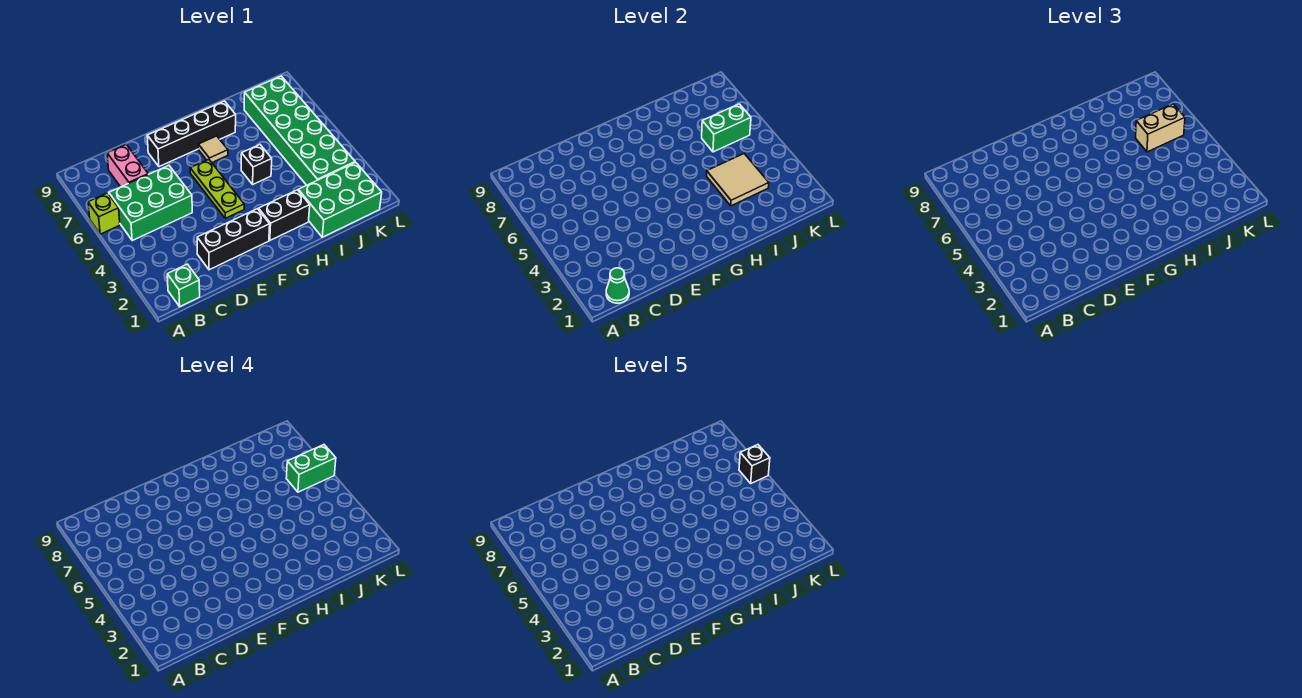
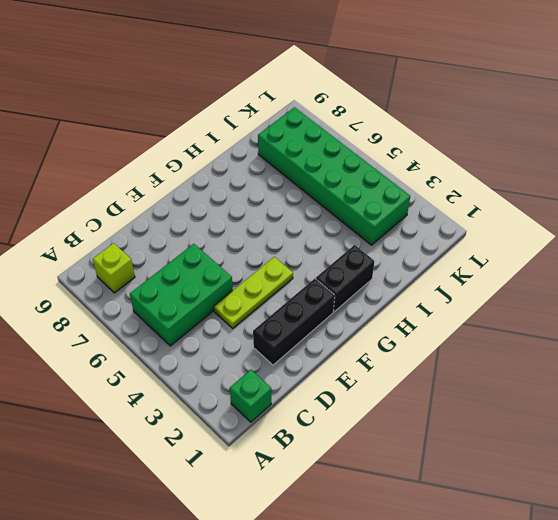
lime 1x1 brick [93,243,135,293] -> lime 1x1 brick moved to [88,193,120,234]
lime 1x3 plate [214,257,293,328] -> lime 1x3 plate turned to [190,160,244,218]
none -> pink 1x2 brick [107,144,148,187]
none -> black 1x4 brick [147,101,236,167]
none -> tan 1x1 tile [198,136,228,162]

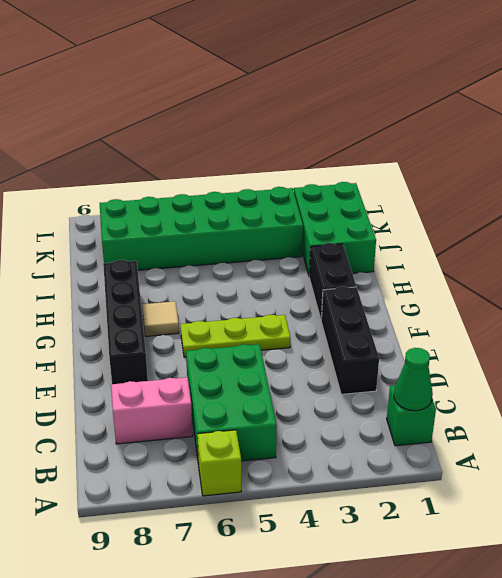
none -> black 1x1 brick [241,145,272,184]
none -> tan 2x2 tile [707,154,769,206]
none -> green 1x2 brick [702,104,751,152]

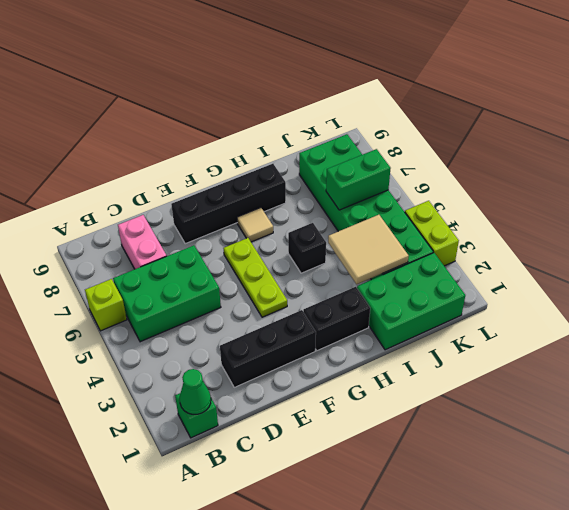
lime 1x2 brick [405,201,459,266] -> none
none -> tan 1x2 brick [1136,104,1185,152]
none -> green 1x2 brick [286,445,336,492]
none -> black 1x1 brick [739,445,770,483]

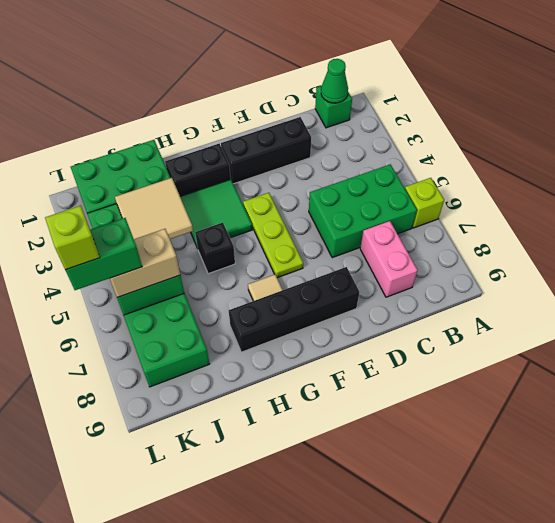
green 2x2 tile [180,179,252,248] -> none
lime 1x1 brick [45,206,100,270] -> black 1x1 brick [739,445,770,483]

